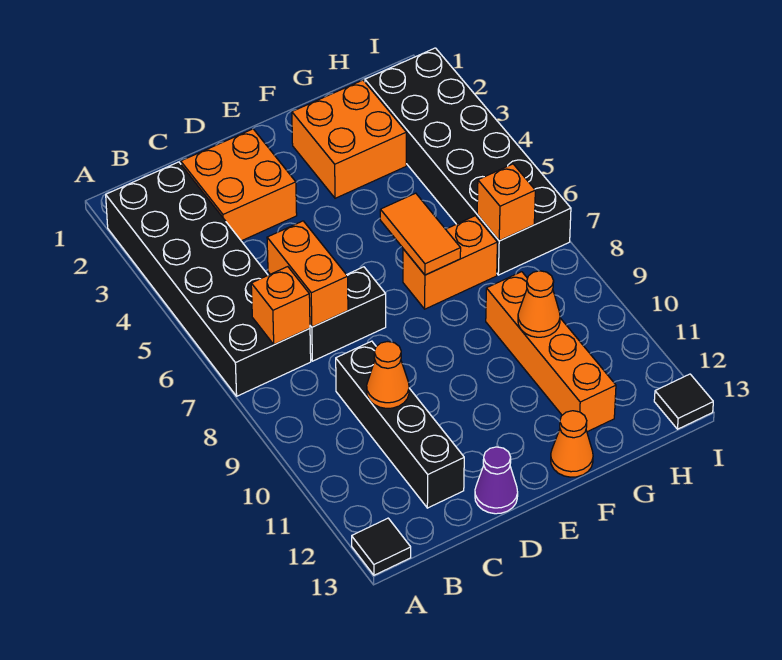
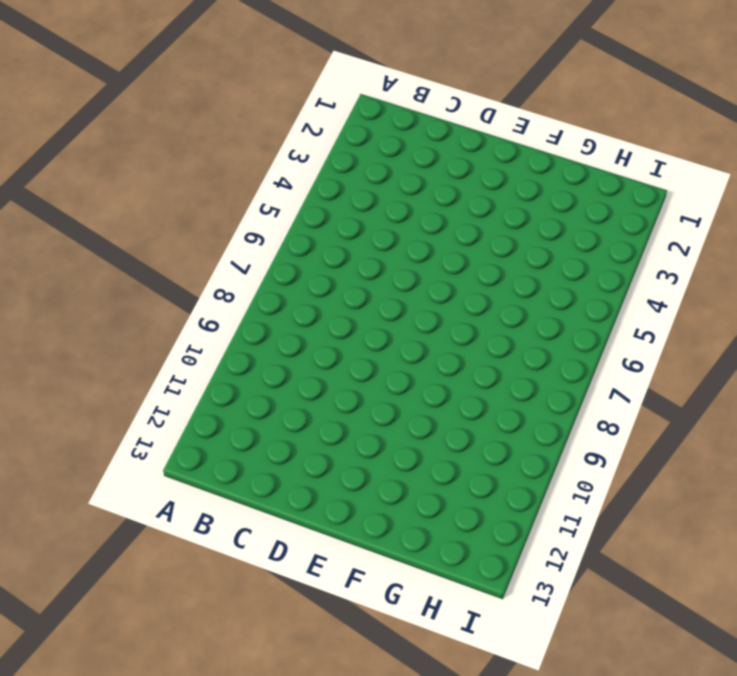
none -> black 2x6 brick [106,162,311,396]
none -> black 1x1 tile [352,518,411,575]
none -> orange 2x2 brick [181,129,297,241]

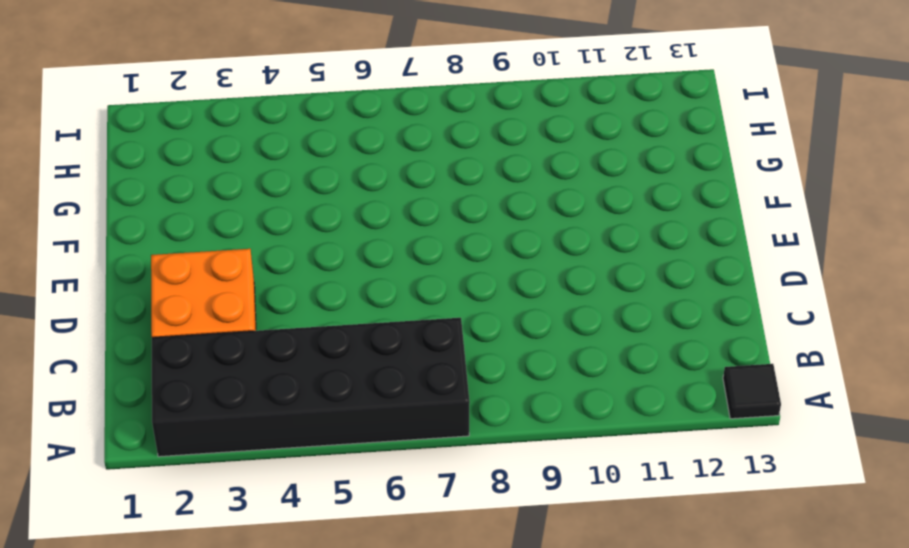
none -> black 1x2 brick [310,267,386,361]
none -> black 1x4 brick [336,341,464,508]
none -> purple 1x1 cone [475,447,518,514]

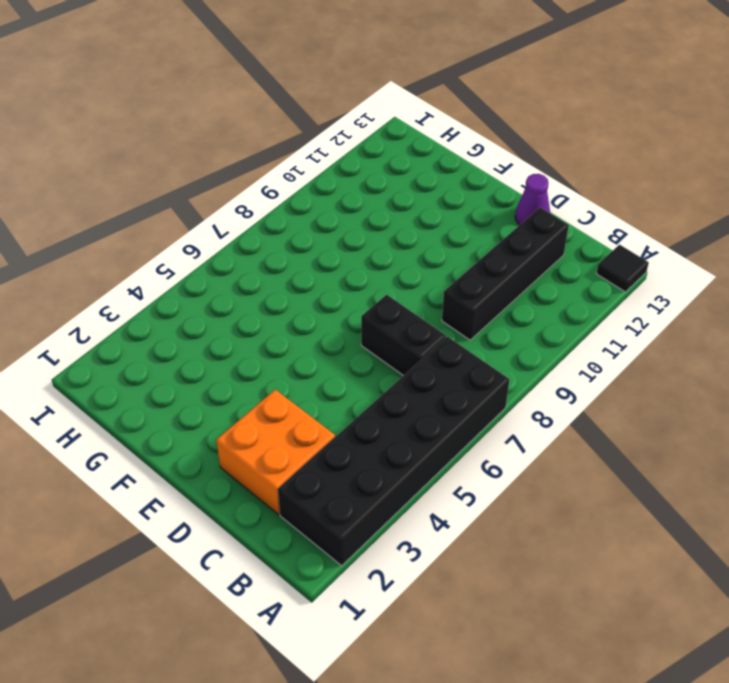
none -> orange 2x2 brick [292,80,406,198]
none -> orange 1x2 brick [403,216,497,309]
none -> orange 1x1 cone [551,411,593,477]

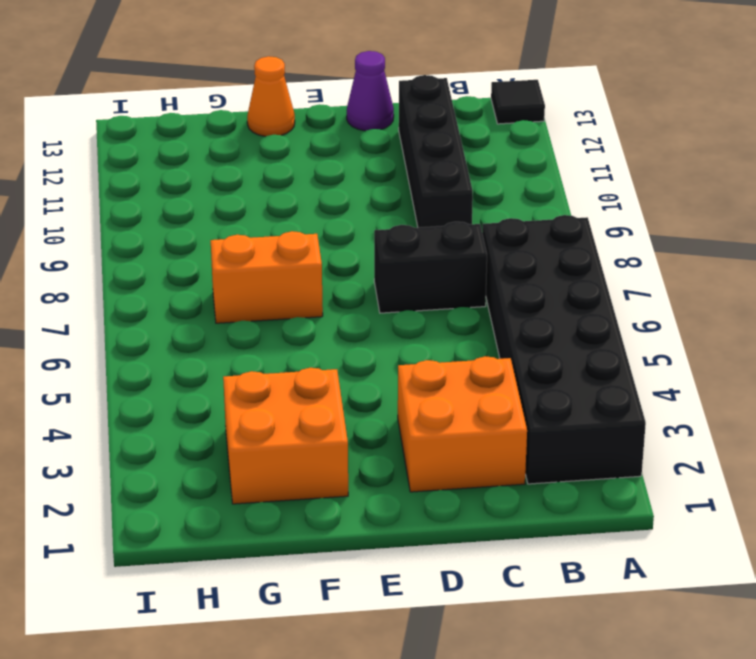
none -> orange 1x4 brick [486,272,616,432]
none -> black 2x6 brick [365,48,571,275]
none -> black 1x1 tile [654,374,713,429]

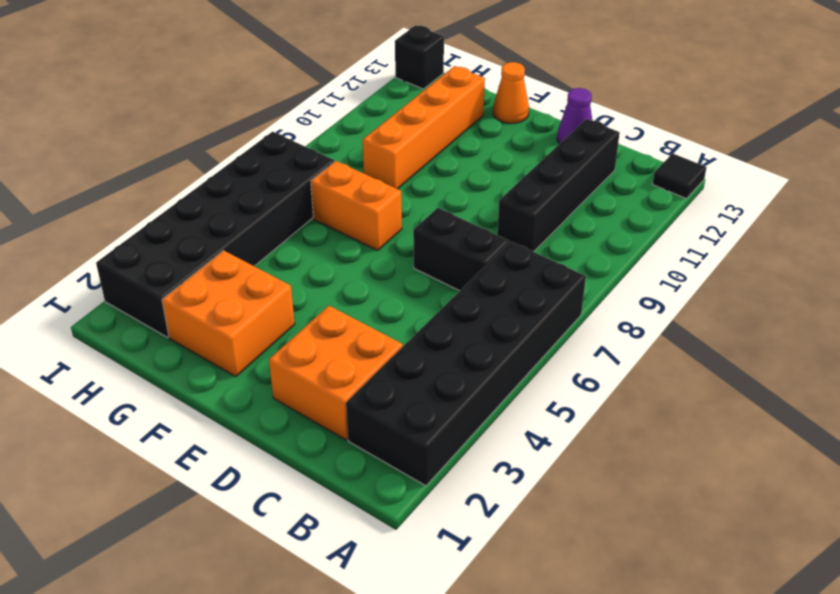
black 1x1 brick [395,25,444,89] -> black 1x1 tile [654,374,713,429]
none -> orange 1x1 brick [251,267,310,345]
none -> orange 1x2 brick [267,221,348,327]
none -> orange 1x1 cone [367,342,409,408]

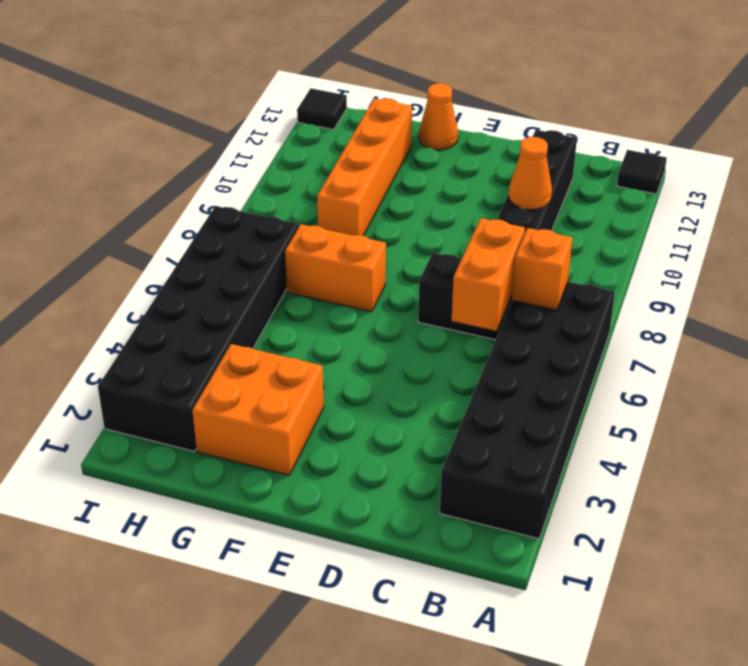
none -> orange 2x2 brick [181,129,297,241]
none -> purple 1x1 cone [475,447,518,514]
none -> orange 1x2 tile [380,193,461,275]

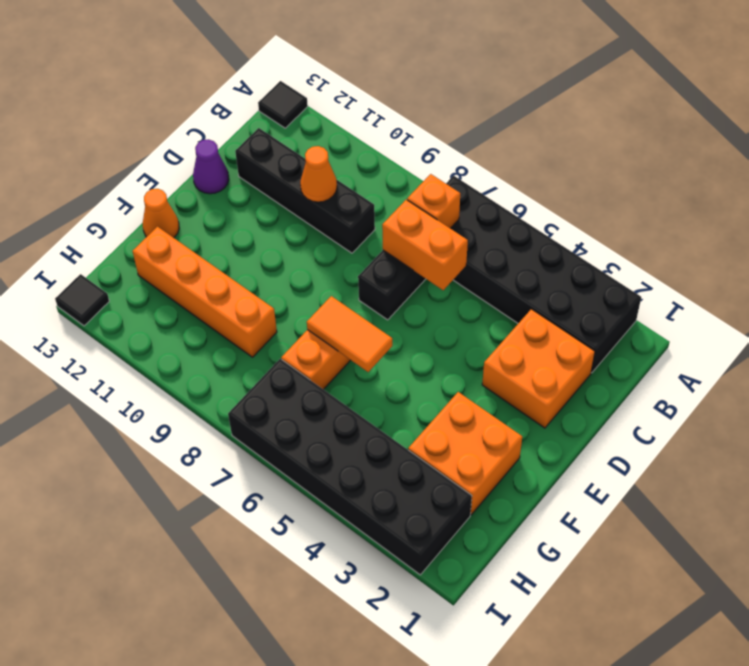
none -> orange 1x1 cone [518,271,560,337]
none -> orange 1x1 brick [477,164,535,241]

